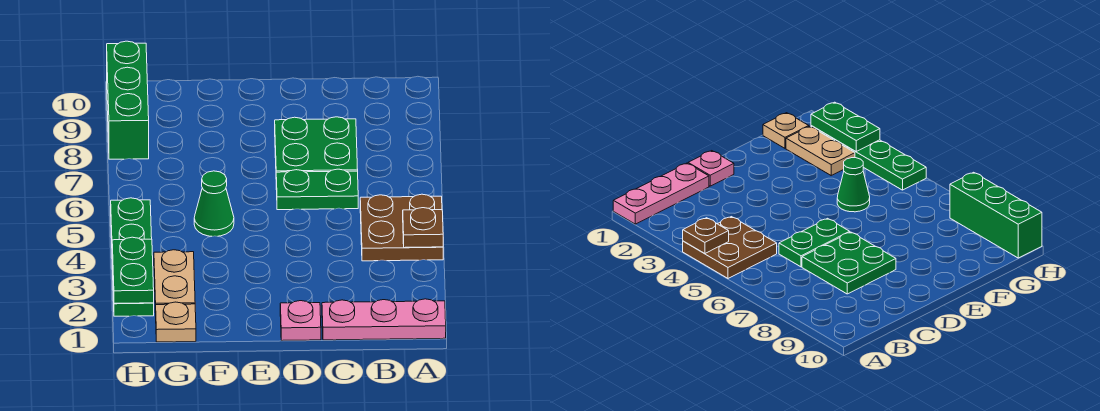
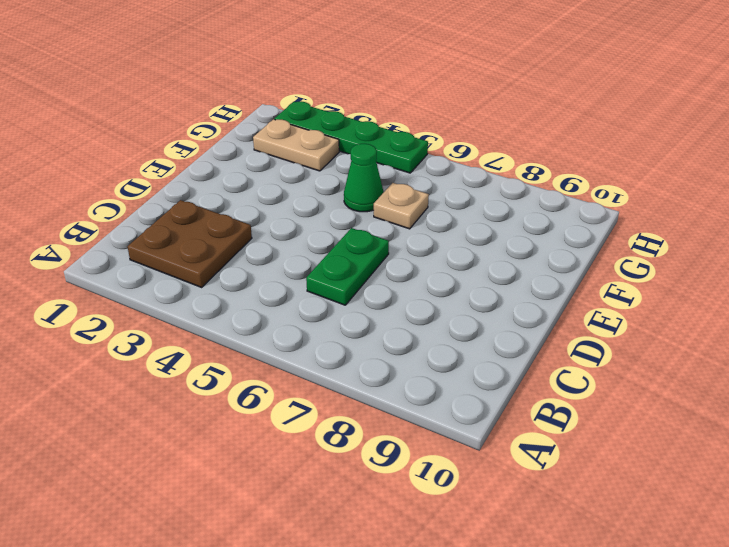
brown 2x2 plate [128,200,252,287] -> brown 2x2 plate moved to [360,194,443,261]
tan 1x1 plate [374,183,429,229] -> tan 1x1 plate moved to [156,302,196,342]
none -> pink 1x3 plate [322,299,446,340]
none -> green 2x2 plate [275,117,358,172]
none -> pink 1x1 plate [280,301,321,341]

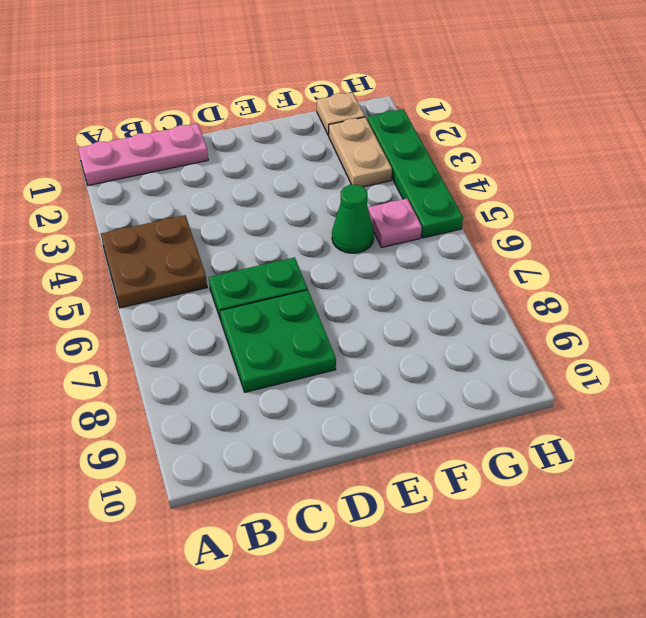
pink 1x1 plate [368,199,422,248] -> pink 1x1 plate moved to [280,301,321,341]
none -> green 1x3 brick [107,41,149,159]
none -> brown 1x1 plate [403,208,443,248]
none -> green 1x2 plate [112,237,154,303]

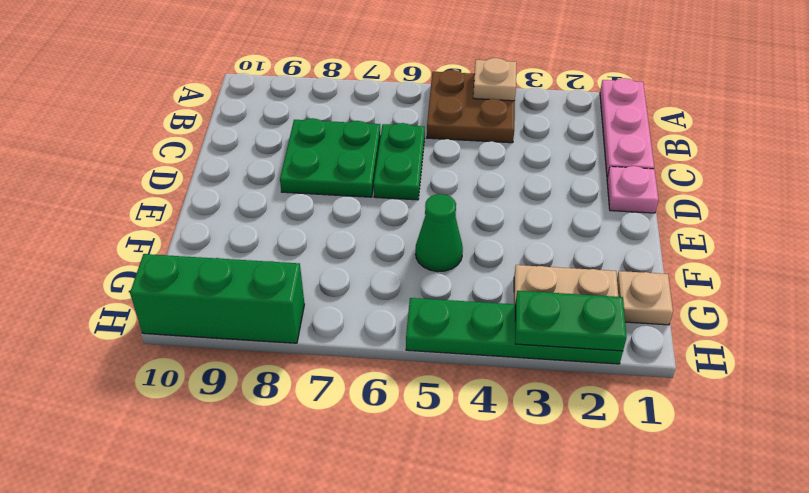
tan 1x1 plate [473,58,516,101] -> brown 1x1 plate [403,208,443,248]

